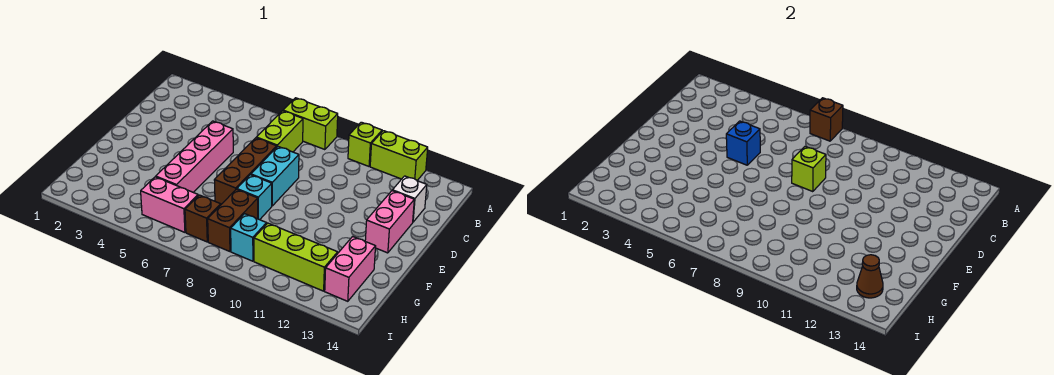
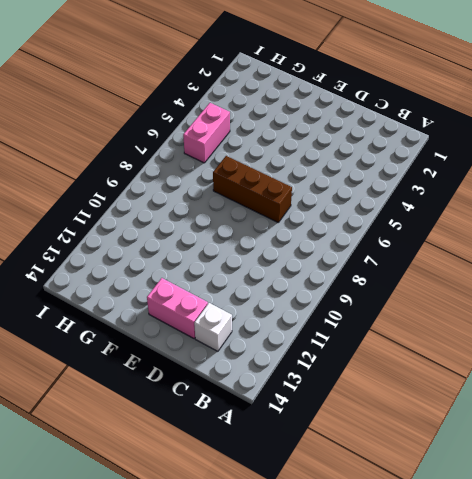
none -> lime 1x2 brick [283,98,338,150]
none -> lime 1x1 brick [348,122,382,166]
none -> lime 1x2 brick [370,131,428,180]

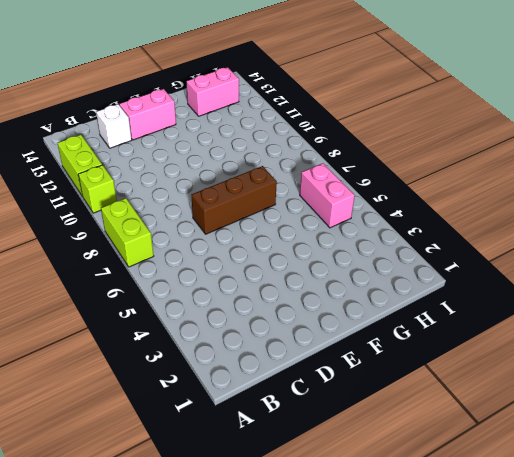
none -> lime 1x2 brick [256,111,303,152]
none -> pink 1x4 brick [156,121,233,192]
none -> cyan 1x2 brick [251,147,299,206]

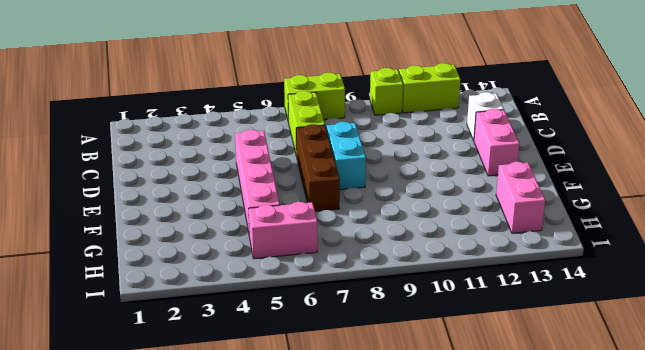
none -> cyan 1x1 brick [237,175,272,220]
none -> brown 1x2 brick [208,189,258,251]
none -> brown 1x1 brick [185,195,221,242]

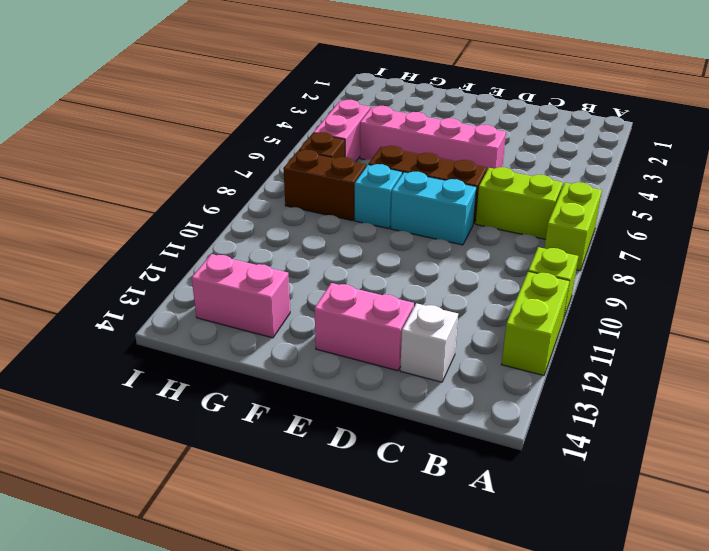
none -> cyan 1x1 brick [231,214,267,261]
none -> lime 1x3 brick [254,223,338,291]
none -> brown 1x1 brick [810,98,843,141]

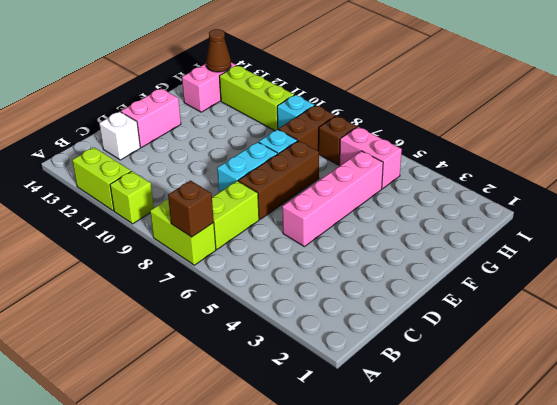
none -> blue 1x1 brick [726,121,760,165]
none -> lime 1x1 brick [792,147,826,192]

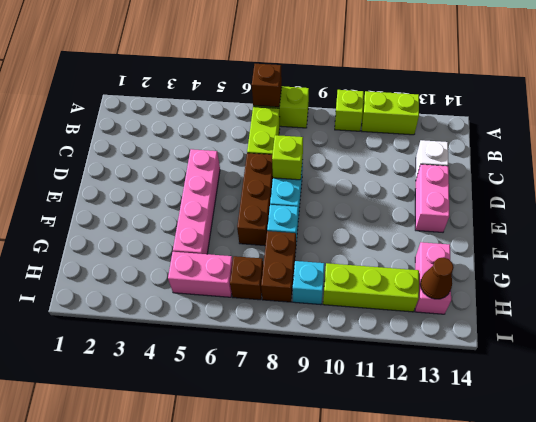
none -> blue 1x1 brick [726,121,760,165]

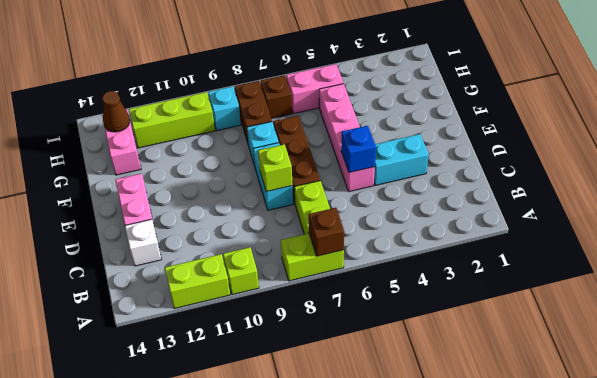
cyan 1x2 brick [374,134,429,185] -> none

